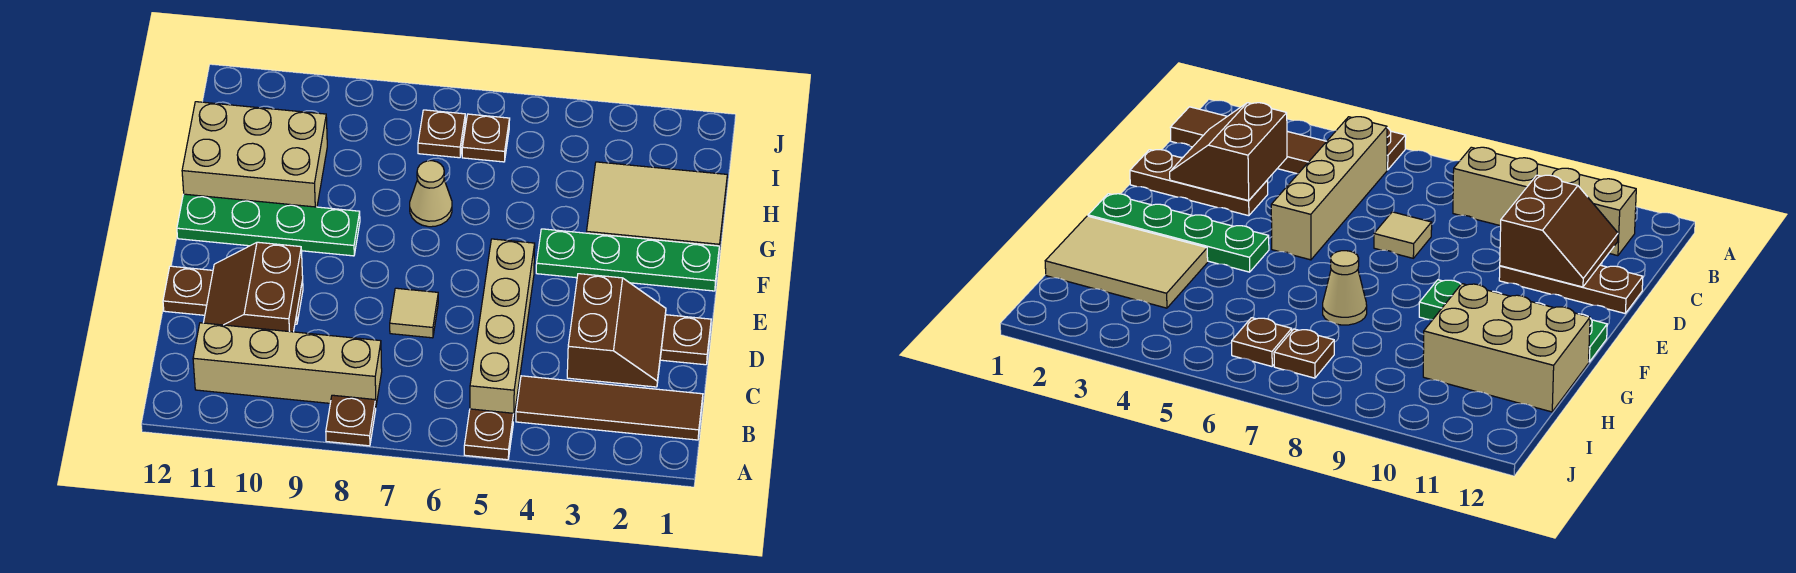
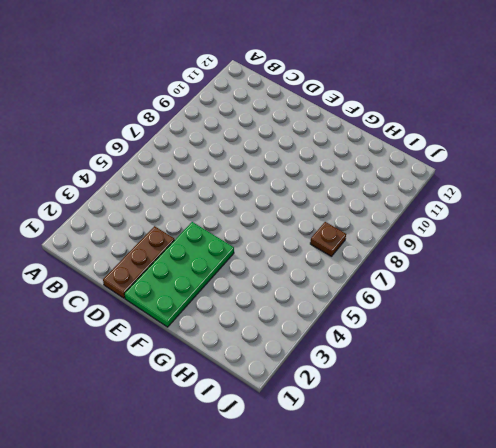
green 2x4 plate [124,222,234,327] -> green 1x4 plate [536,229,719,291]
none -> brown 1x1 plate [464,409,514,460]
none -> brown 1x1 plate [326,395,376,446]
none -> brown 1x4 tile [516,376,703,440]

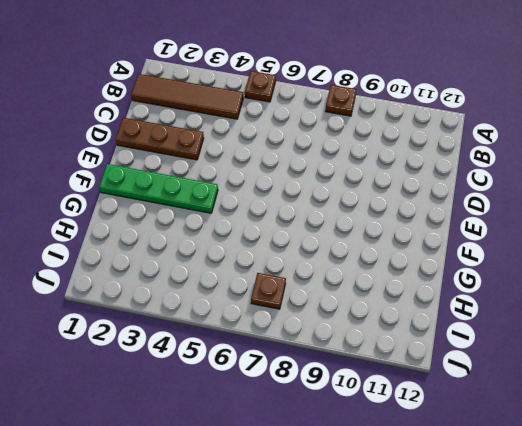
none -> tan 1x4 brick [470,239,535,421]
none -> tan 1x4 brick [193,323,382,405]
none -> tan 1x1 tile [390,288,438,338]

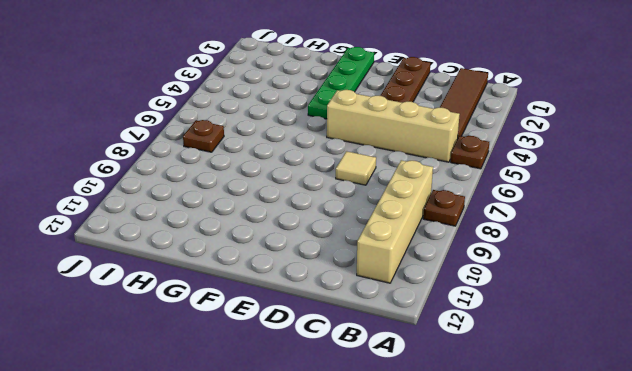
none -> brown 1x3 plate [163,266,303,324]
none -> green 1x4 plate [177,194,360,256]
none -> tan 2x3 tile [586,162,727,249]

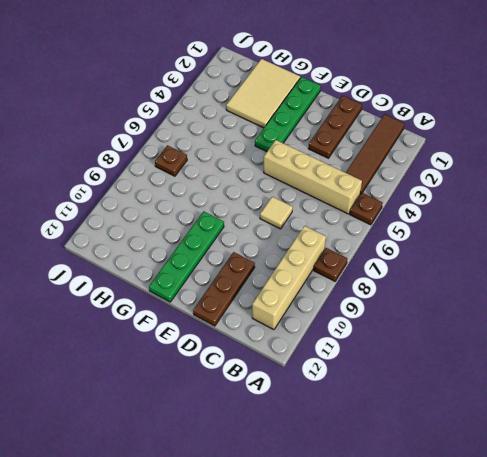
none -> tan 1x1 cone [410,161,452,227]
none -> tan 2x3 brick [182,102,327,207]
none -> brown 1x1 plate [462,114,510,162]

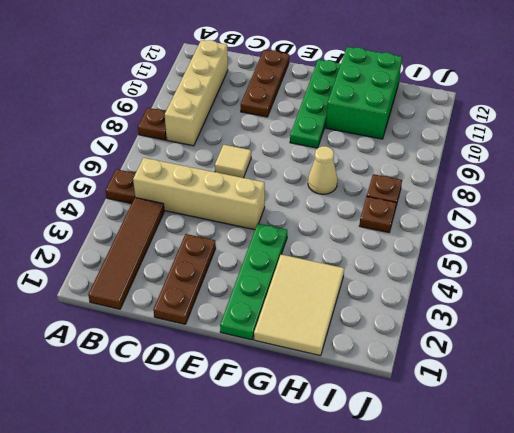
green 2x3 brick [326,47,402,139] -> tan 2x3 brick [182,102,327,207]
none -> brown 2x2 slope [567,274,666,387]
none -> brown 2x2 slope [204,242,303,332]

